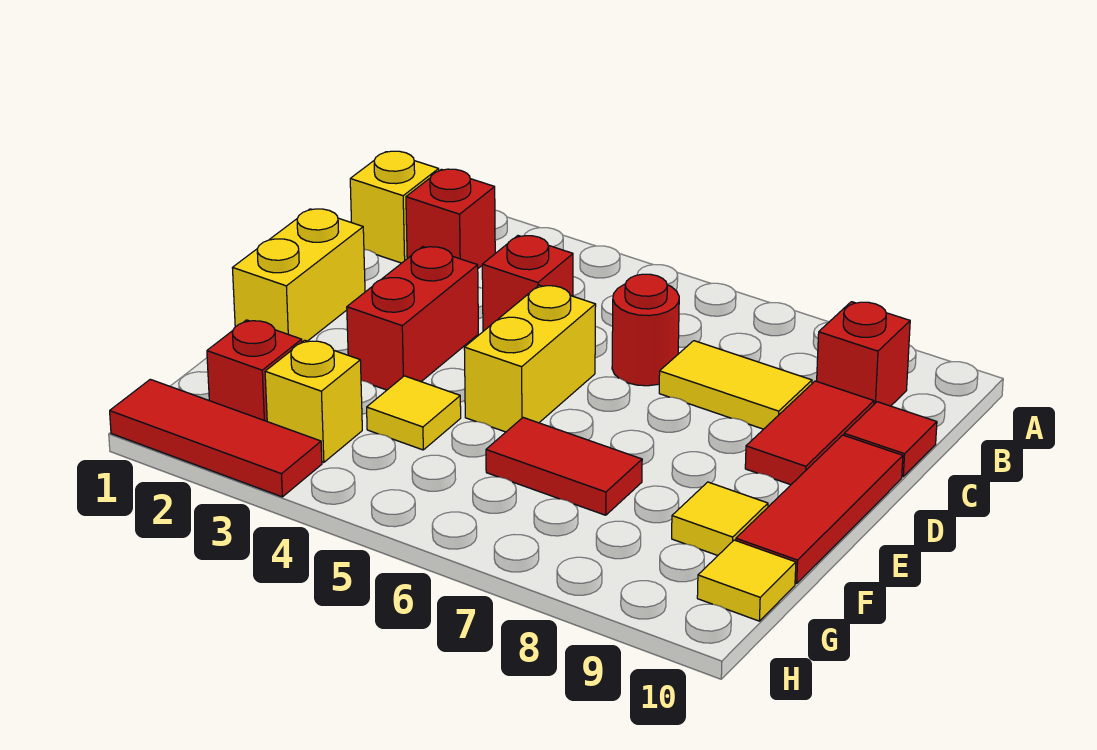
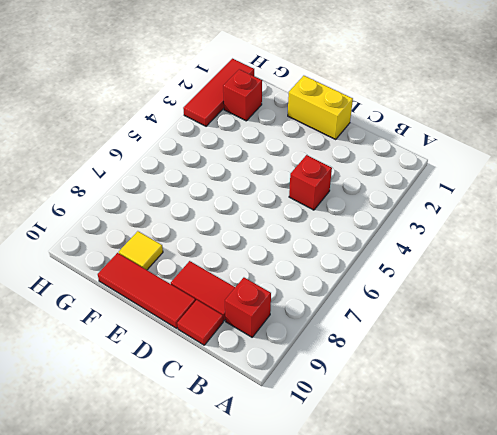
none -> yellow 1x1 brick [350,151,439,263]
none -> red 1x1 brick [406,169,495,268]
none -> red 1x1 round brick [612,274,679,386]

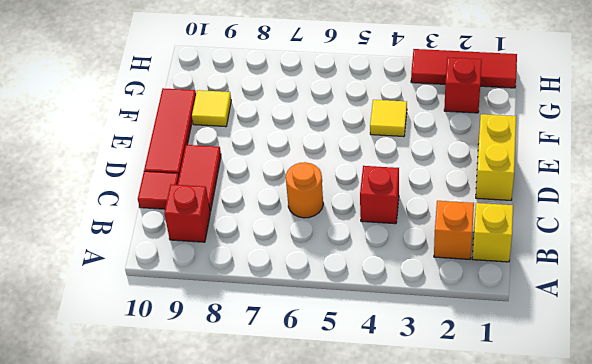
orange 1x1 brick [434,201,474,259] -> red 1x1 brick [406,169,495,268]
orange 1x1 round brick [286,162,323,218] -> red 1x1 round brick [612,274,679,386]
none -> yellow 1x2 tile [659,341,812,429]
none -> red 1x2 brick [347,247,478,390]
none -> yellow 1x2 brick [464,285,596,432]

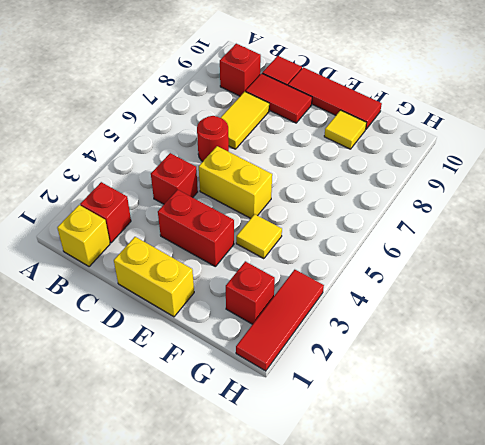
none -> red 1x2 tile [486,418,642,515]
none -> yellow 1x1 brick [265,340,362,462]
none -> yellow 1x1 tile [697,540,796,621]

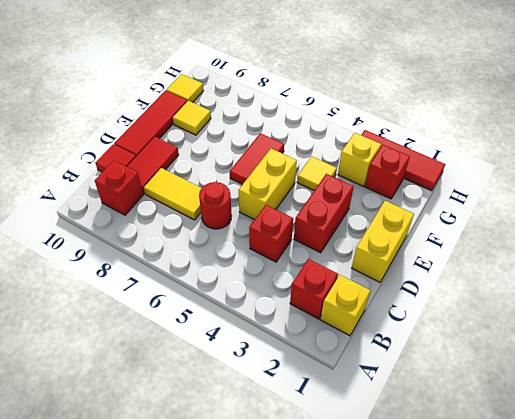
red 1x2 tile [230,133,284,185] -> red 1x2 tile turned to [486,418,642,515]

